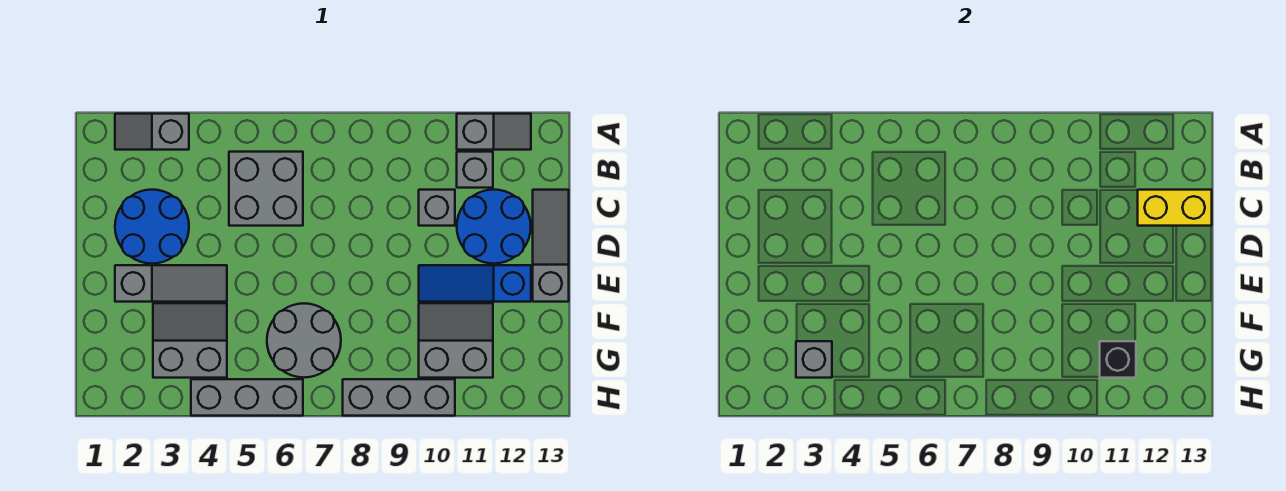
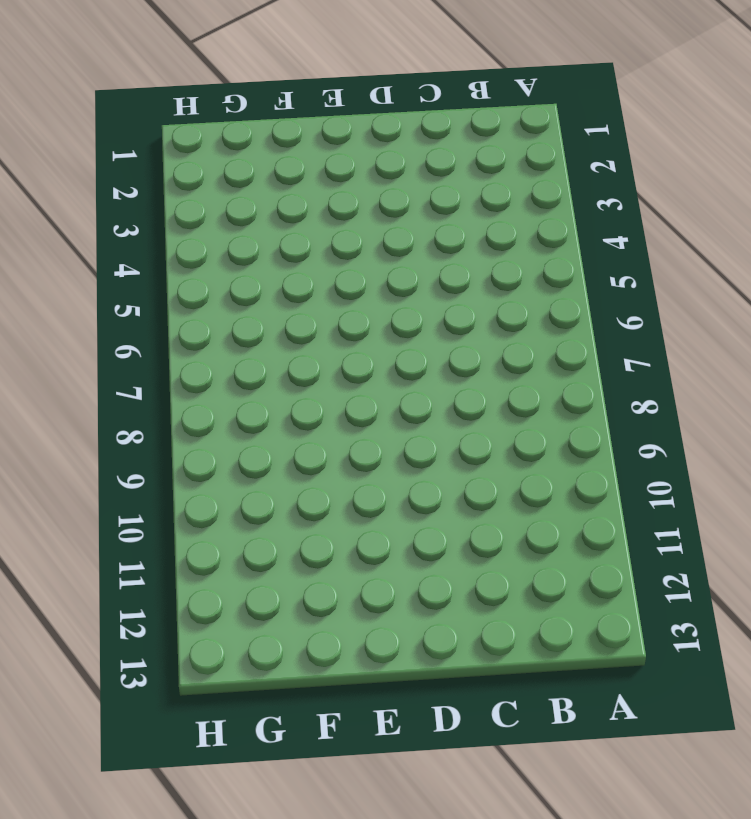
none -> grey 1x2 slope [115,114,189,150]
none -> grey 1x2 slope [457,114,531,150]
none -> grey 2x2 brick [229,152,303,226]

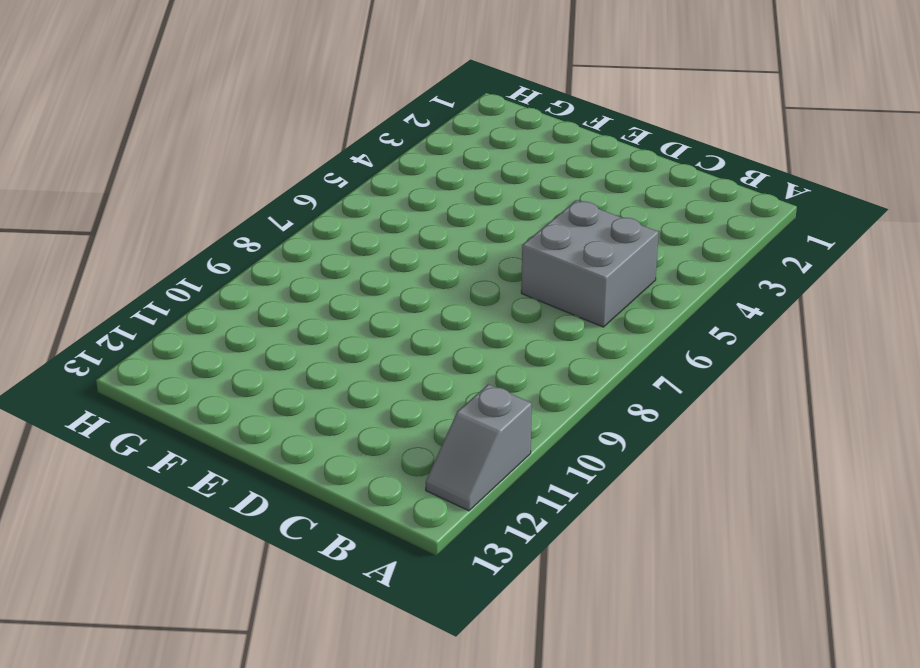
none -> grey 1x2 slope [115,114,189,150]
none -> grey 1x1 brick [457,152,493,188]
none -> blue 2x2 round brick [115,190,189,264]

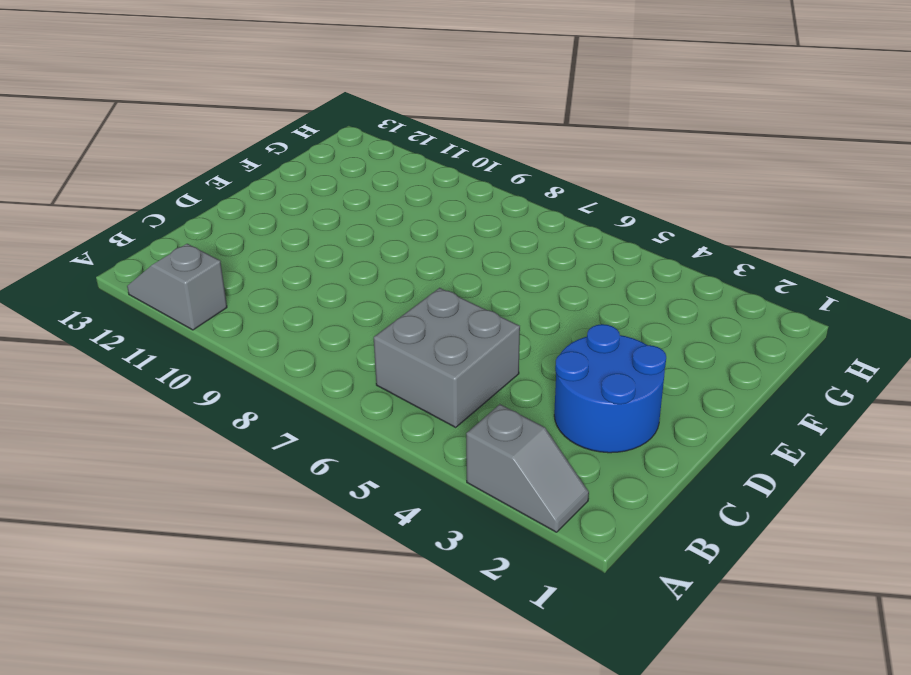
none -> grey 1x1 brick [457,152,493,188]
none -> grey 1x1 brick [419,190,455,226]
none -> blue 2x2 round brick [457,190,531,264]

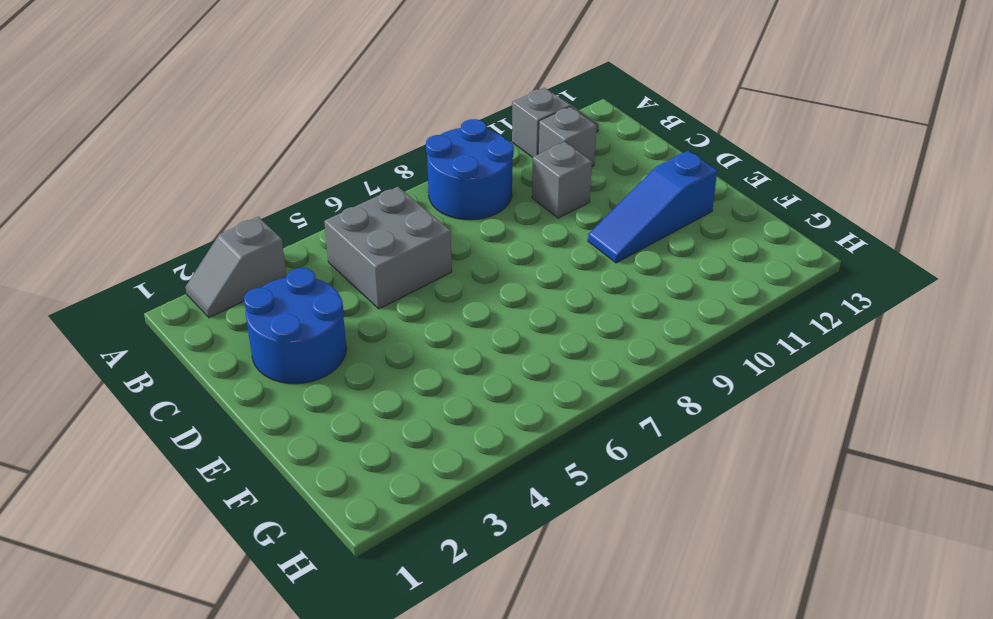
blue 2x2 round brick [426,119,514,220] -> blue 2x2 round brick moved to [457,190,531,264]
none -> grey 1x3 slope [533,190,569,302]
none -> grey 1x3 slope [115,265,227,302]
none -> grey 2x2 slope [153,303,227,378]

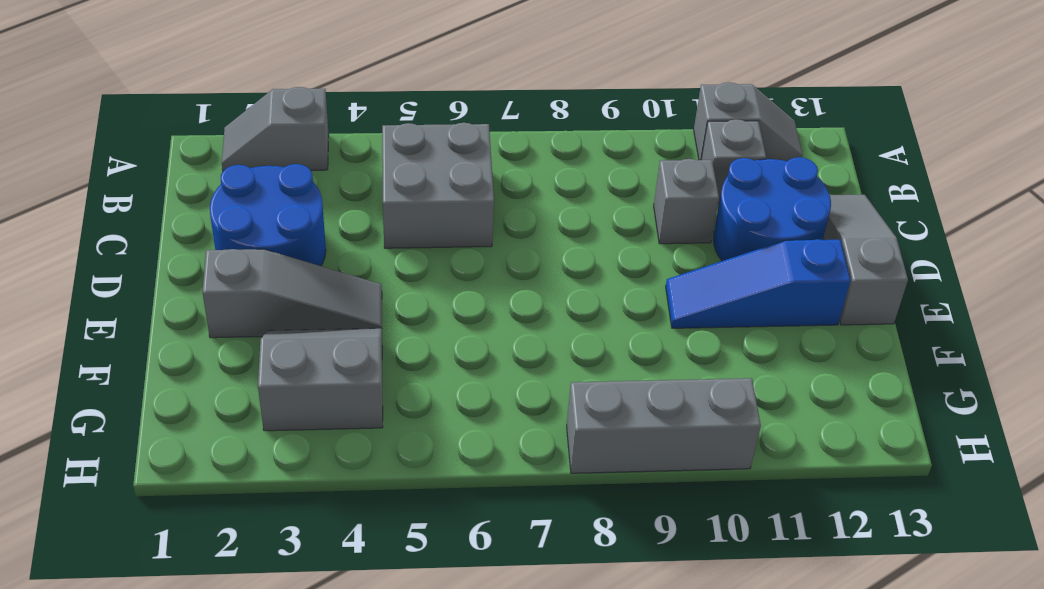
none -> grey 2x2 round brick [267,303,341,378]
none -> grey 2x2 slope [419,303,493,378]
none -> grey 1x3 brick [191,379,303,416]

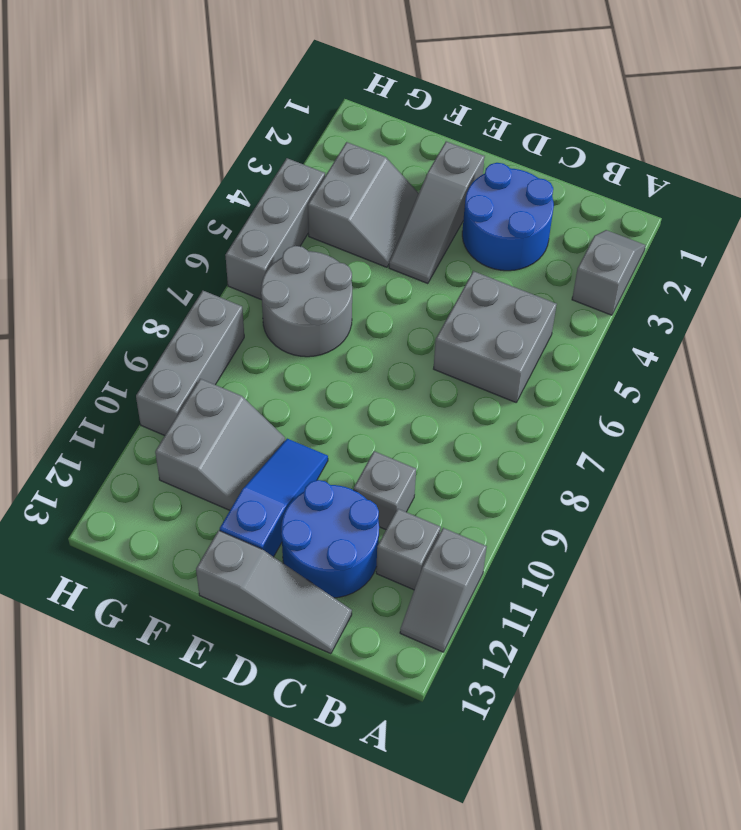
none -> yellow 1x2 brick [1138,190,1212,226]
none -> grey 1x1 brick [796,341,832,378]
none -> black 1x1 brick [1100,341,1136,378]

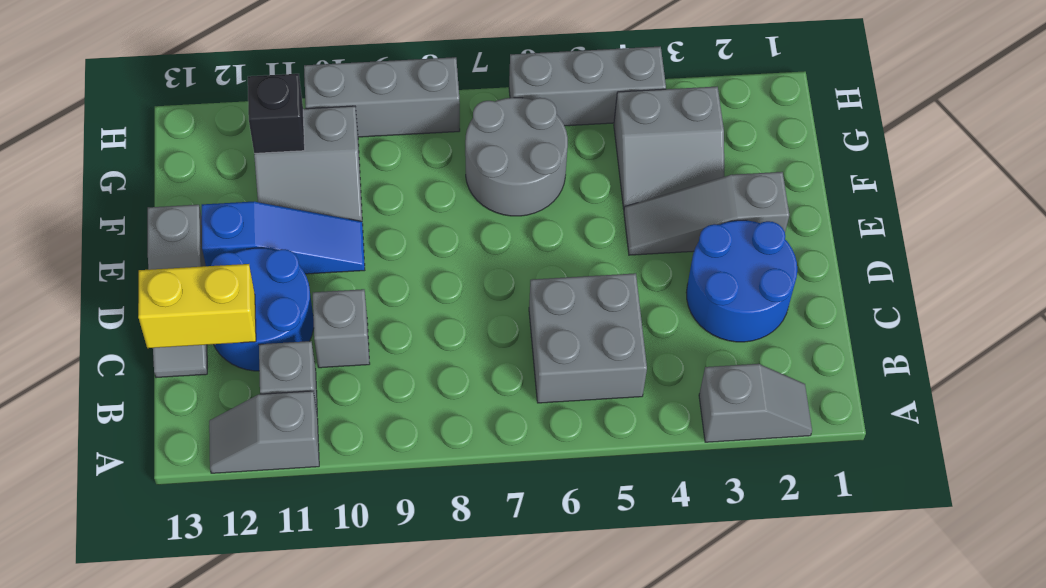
none -> grey 1x1 brick [796,341,832,378]

